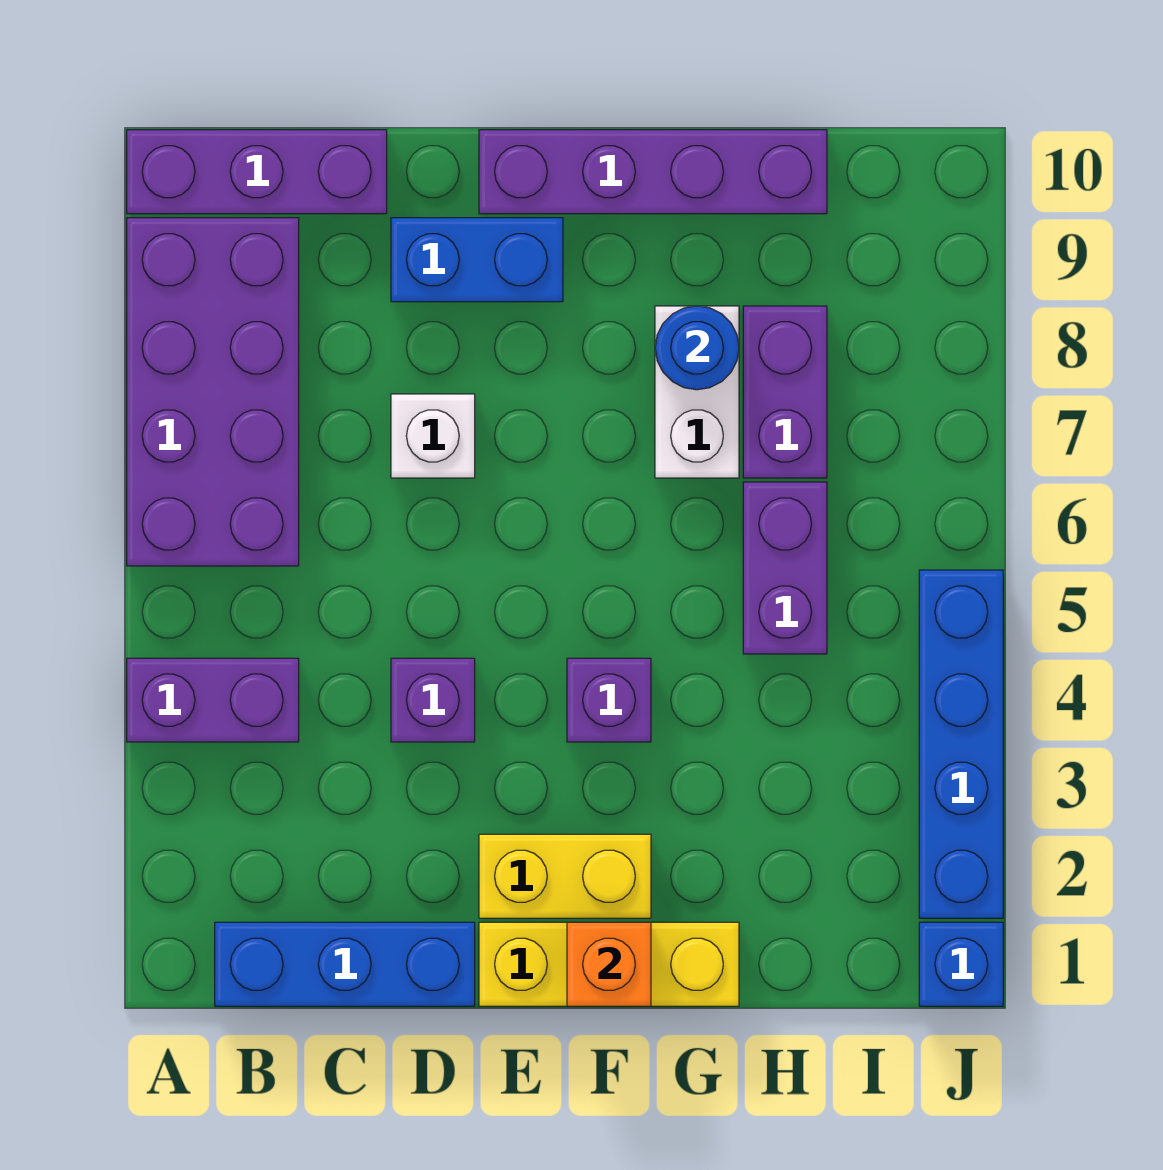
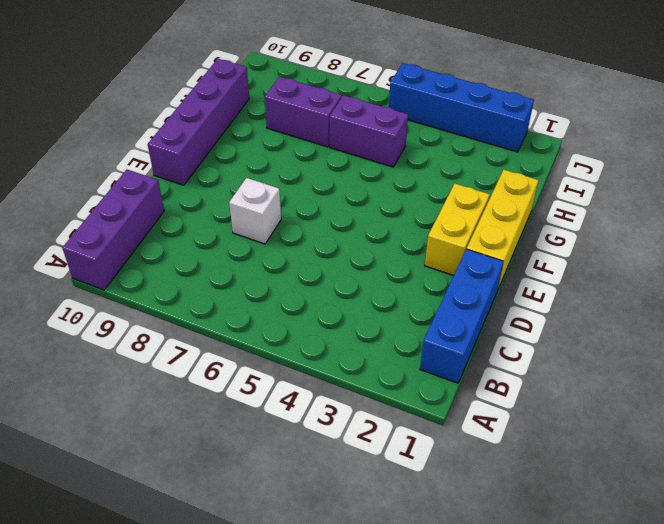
none -> purple 1x2 brick [127,658,299,742]
none -> purple 2x4 brick [127,218,299,566]
none -> purple 1x1 brick [391,658,475,742]

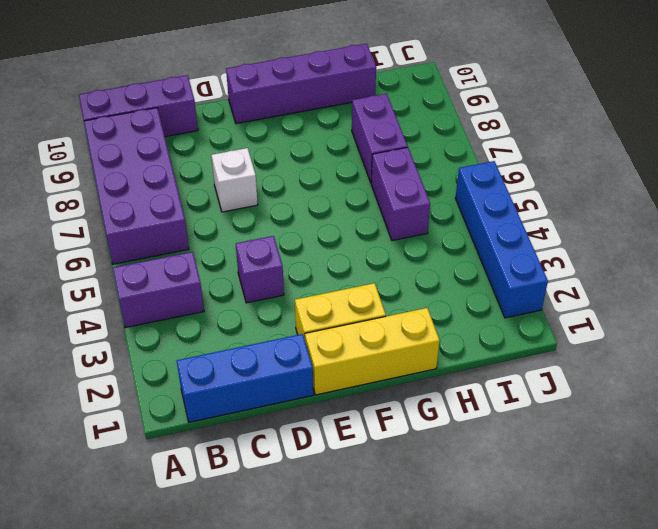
none -> blue 1x2 brick [391,218,563,302]
none -> purple 1x1 brick [567,658,651,742]
none -> white 1x2 brick [655,306,739,478]

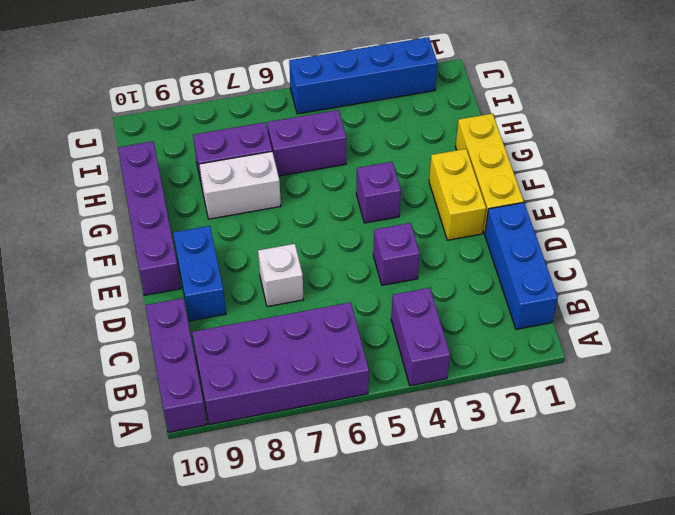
none -> blue 1x1 brick [919,922,1003,1006]
none -> orange 1x1 brick [567,922,651,1006]
none -> blue 1x1 round brick [655,306,739,390]

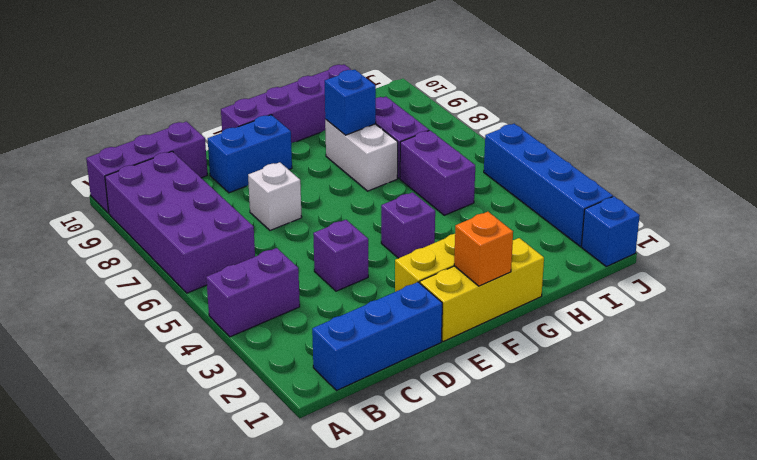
blue 1x1 brick [325,70,376,135] -> blue 1x1 round brick [655,306,739,390]

